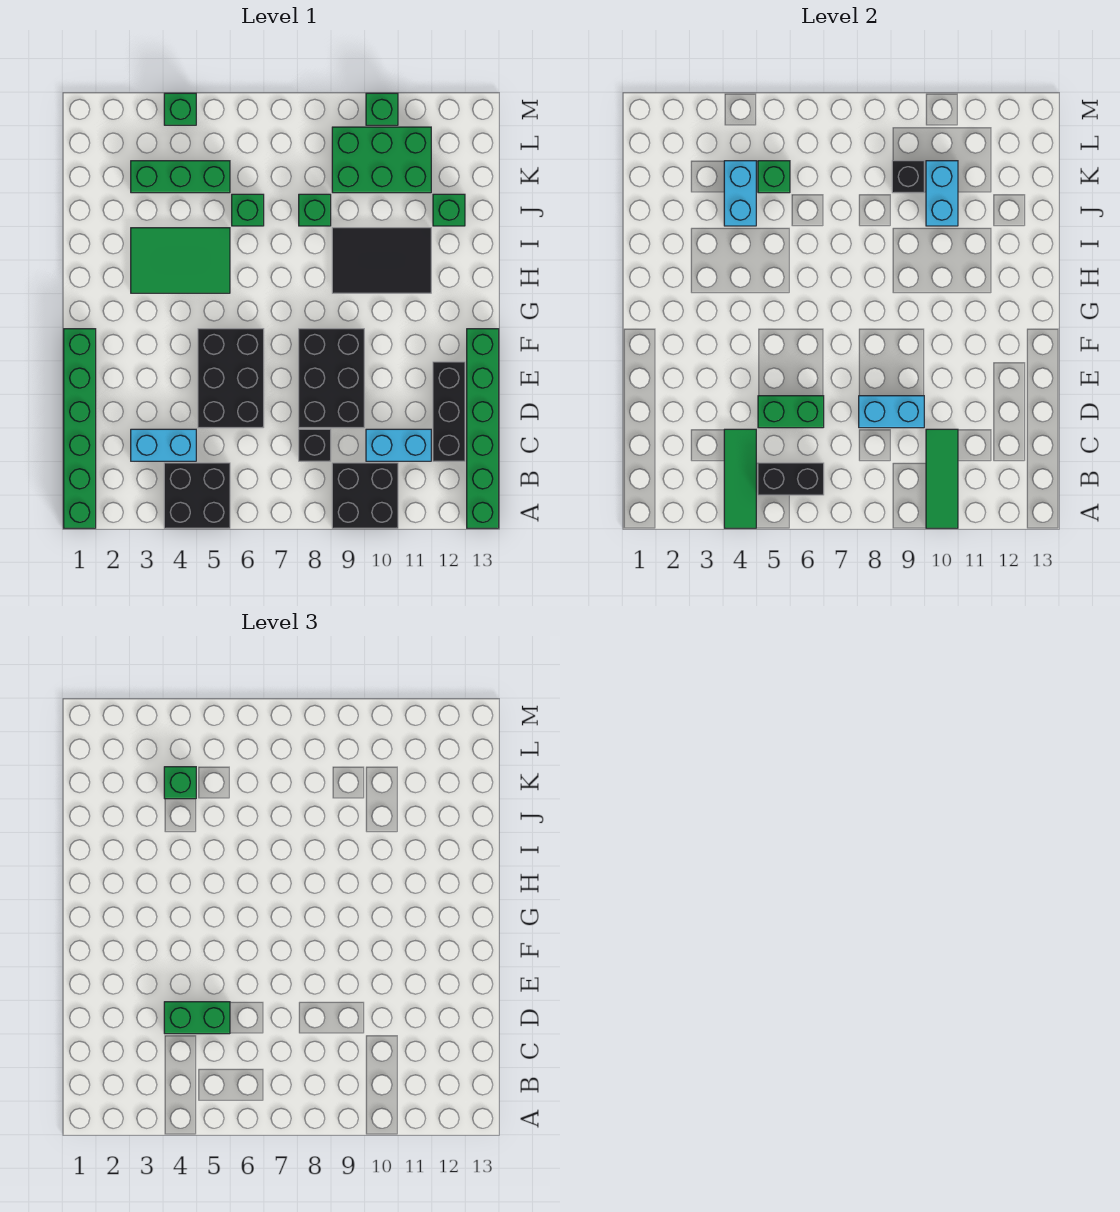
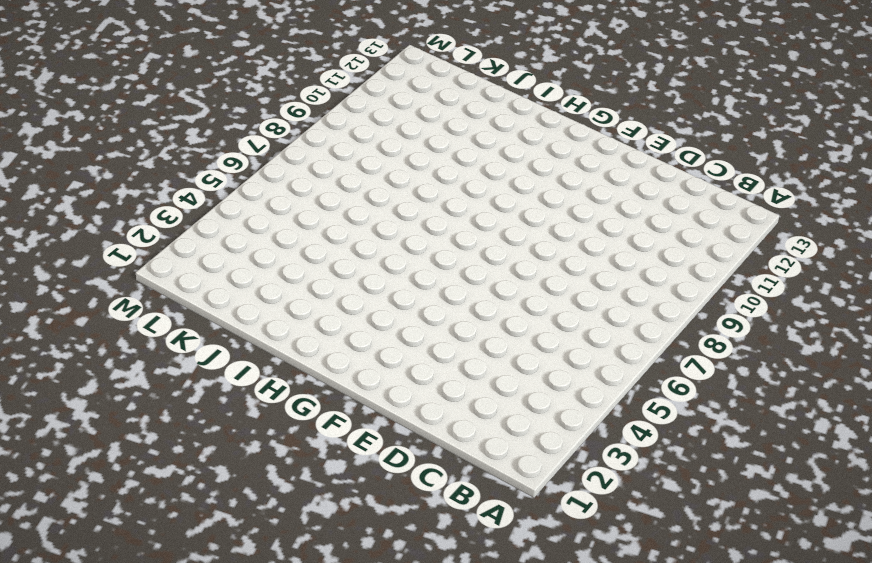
none -> green 1x6 brick [64,329,96,528]
none -> black 2x2 brick [164,463,230,528]
none -> black 2x2 brick [332,463,398,528]
none -> green 1x6 brick [467,329,499,528]

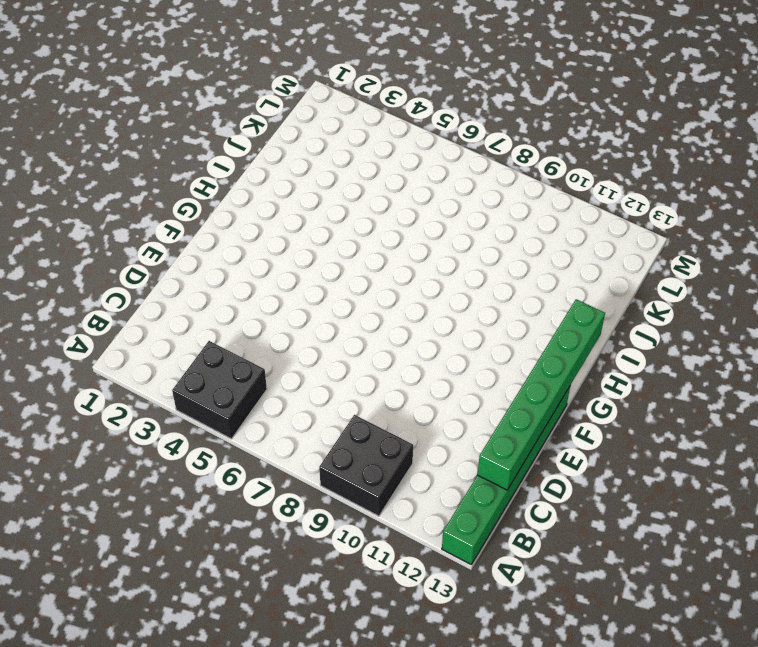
green 1x6 brick [477,299,605,490] -> green 1x6 brick moved to [64,329,96,528]
none -> cyan 1x2 brick [131,429,196,461]
none -> black 1x1 brick [299,429,331,461]
none -> cyan 1x2 brick [366,429,431,461]
none -> black 1x3 brick [433,362,465,461]

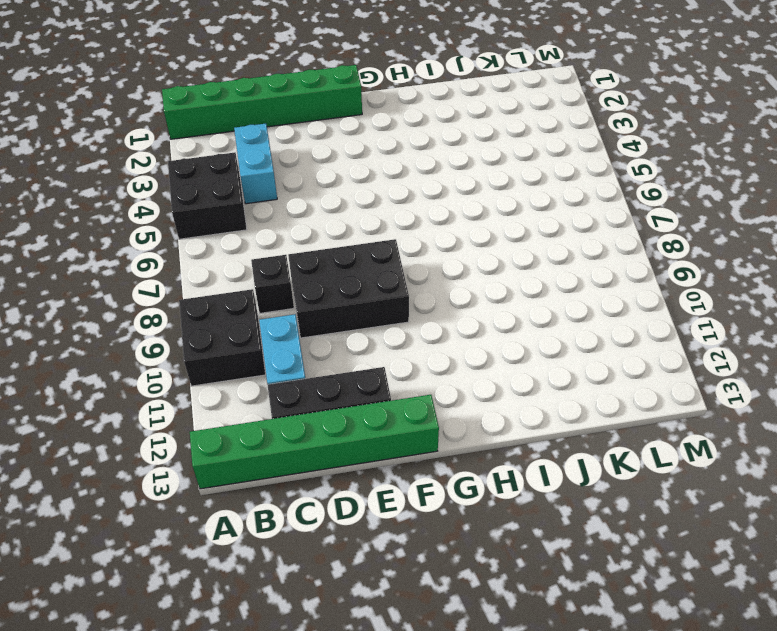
none -> black 2x3 brick [198,329,264,428]
none -> green 2x3 tile [131,228,230,293]
none -> black 2x3 tile [332,228,431,293]
none -> green 1x1 brick [232,194,264,226]

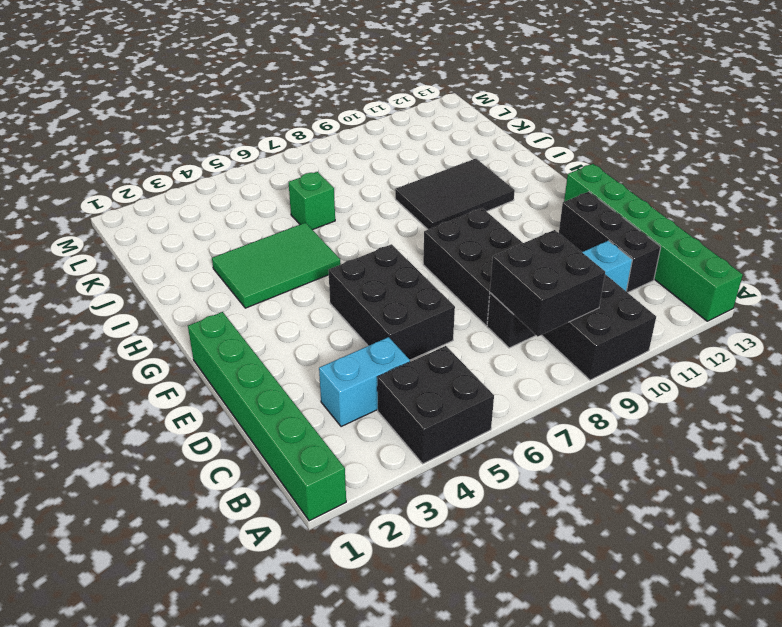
black 2x2 brick [490,230,605,336] -> none
none -> green 1x1 brick [299,194,331,226]
none -> green 1x1 brick [433,194,465,226]
none -> green 1x3 brick [131,161,230,193]
none -> green 2x3 brick [332,127,431,193]

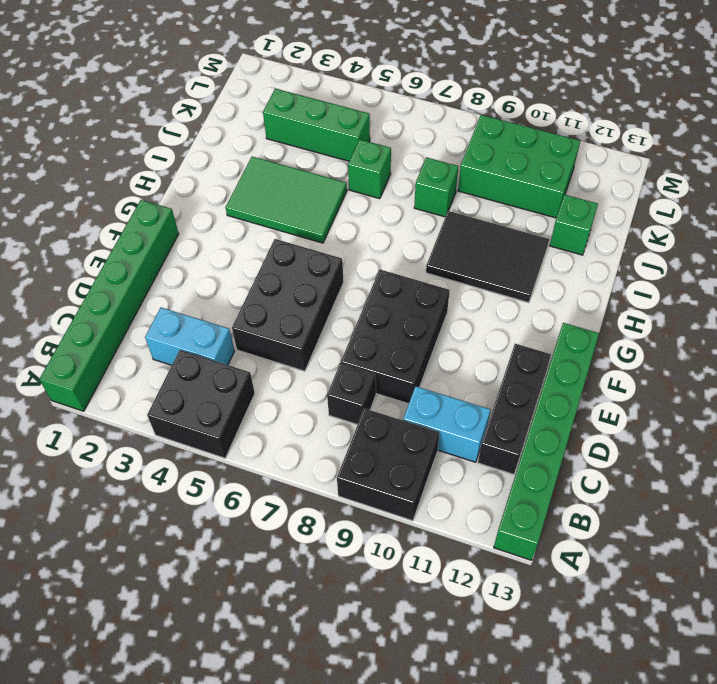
none -> green 1x1 brick [164,93,196,125]
none -> green 1x1 brick [366,93,398,125]
none -> green 1x3 tile [724,429,756,528]
none -> green 1x3 tile [926,429,958,528]

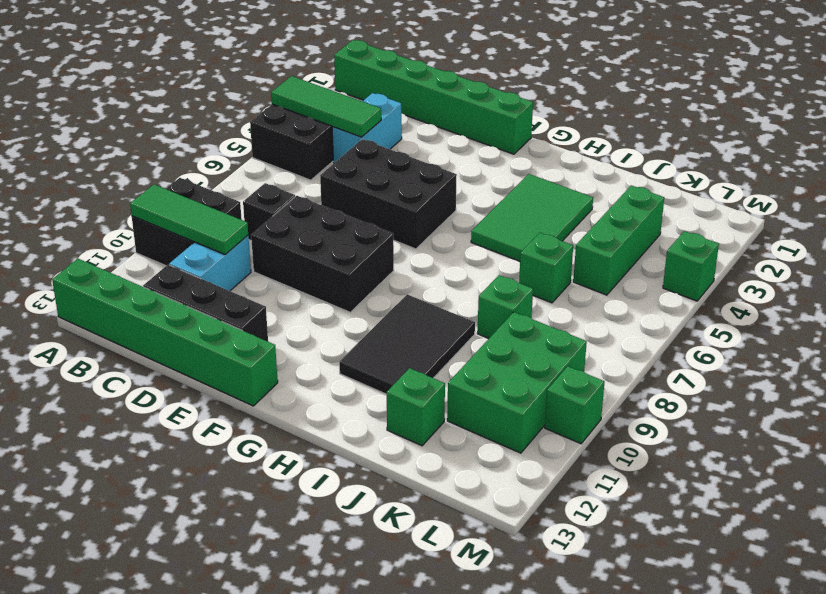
none -> black 1x2 brick [758,463,824,495]
none -> green 1x2 brick [758,396,824,428]
none -> cyan 1x2 brick [859,396,924,428]
none -> cyan 1x2 brick [724,161,756,226]

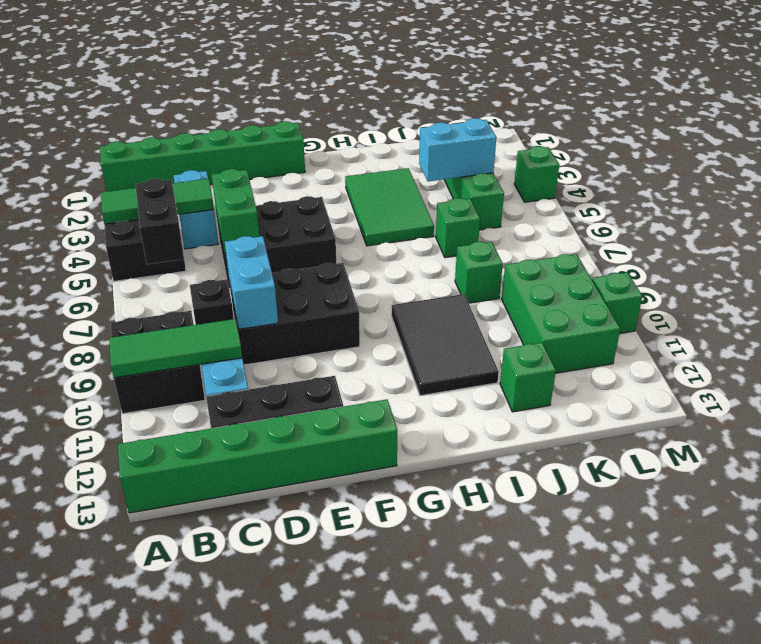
none -> cyan 1x2 brick [926,161,958,226]
none -> green 1x1 brick [758,161,790,193]
none -> black 1x1 brick [892,161,924,193]
none -> green 1x2 brick [164,1002,230,1034]

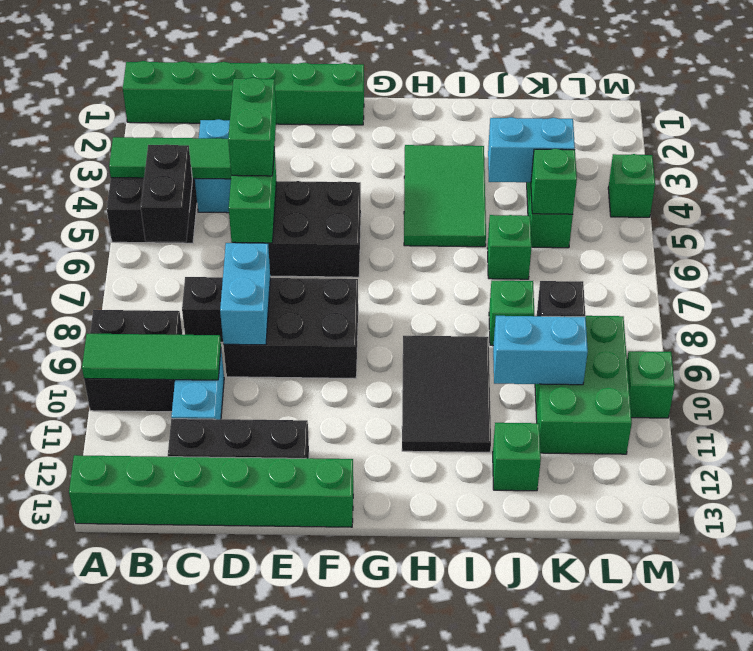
none -> green 1x1 brick [164,767,196,799]

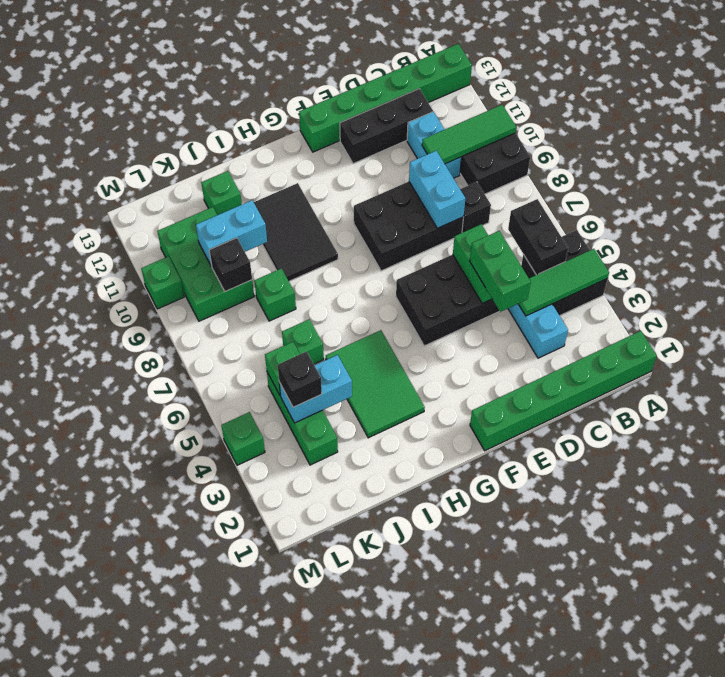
black 1x1 brick [278,351,322,407] -> green 1x1 brick [164,767,196,799]

